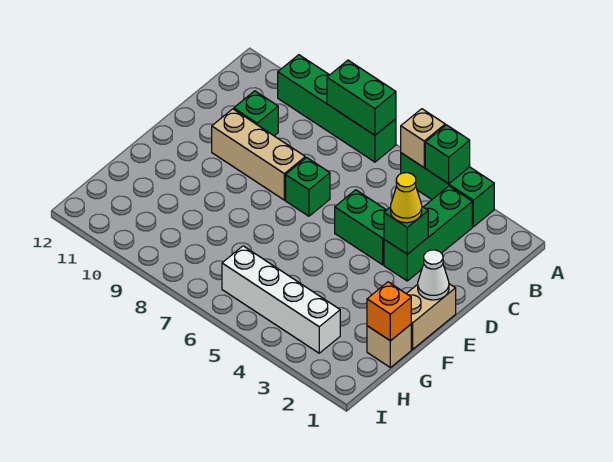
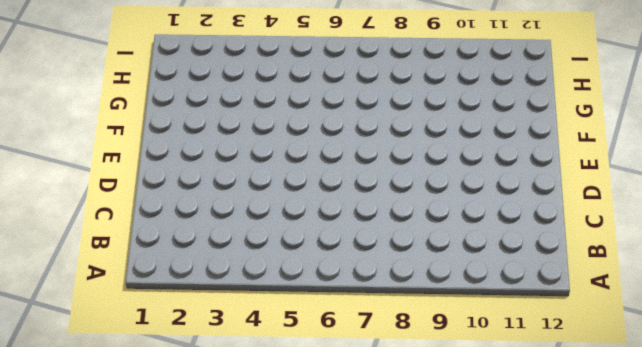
none -> green 1x3 brick [401,153,494,227]
none -> green 1x4 brick [278,55,396,162]
none -> green 1x3 brick [384,186,472,281]

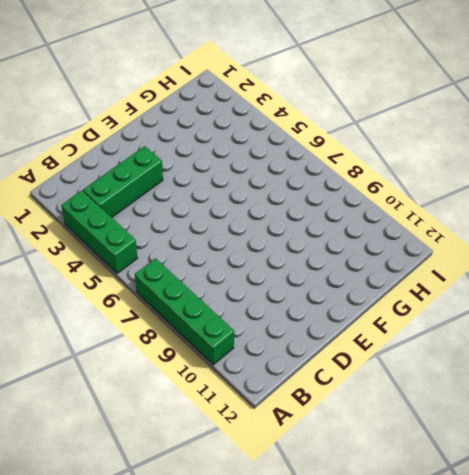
none -> green 1x1 brick [234,91,278,136]
none -> green 1x2 brick [335,190,386,265]
none -> green 1x1 brick [286,158,330,216]

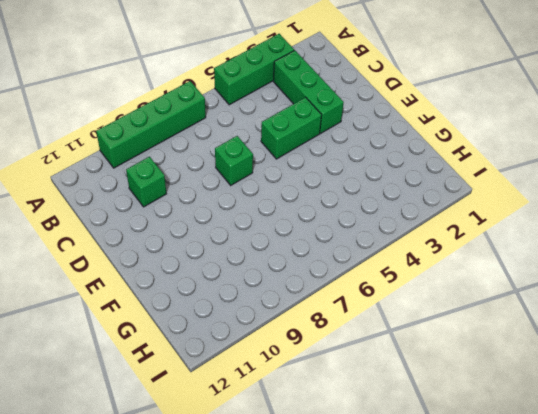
none -> tan 1x3 brick [212,109,305,200]
none -> tan 1x2 brick [406,284,456,349]
none -> tan 1x1 brick [367,325,411,368]

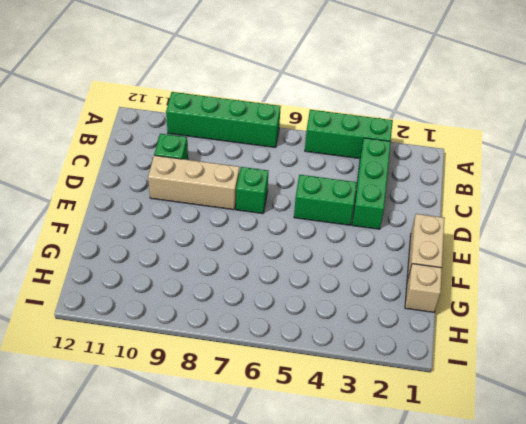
none -> white 1x4 brick [222,246,340,353]
none -> green 1x1 brick [425,125,470,184]
none -> tan 1x1 brick [401,109,445,167]

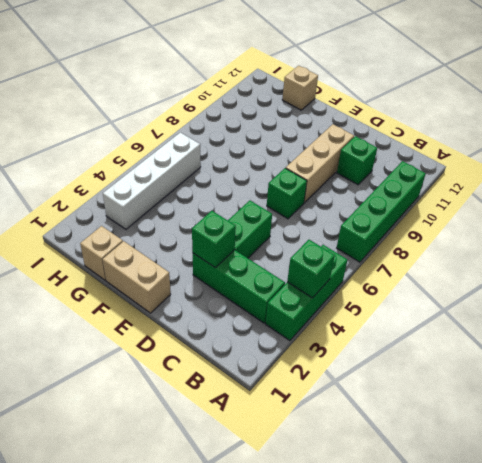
tan 1x1 brick [282,66,318,110] -> tan 1x1 brick moved to [401,109,445,167]
none -> green 1x2 brick [327,60,396,135]
none -> white 1x1 cone [418,250,449,300]
none -> orange 1x1 brick [367,282,411,341]

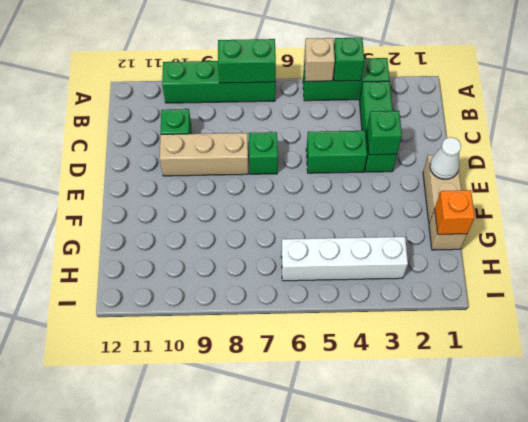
none -> yellow 1x1 cone [391,173,422,223]

